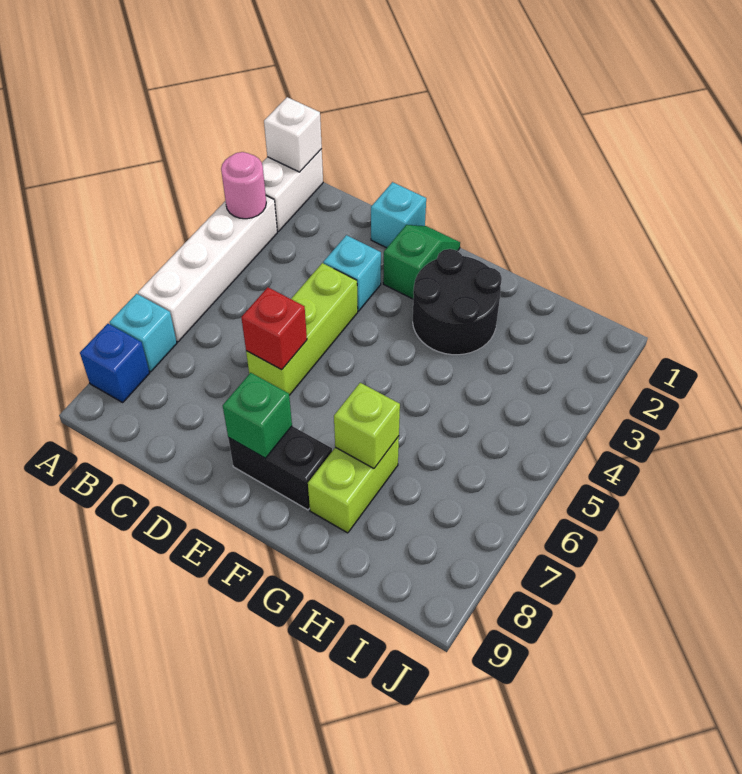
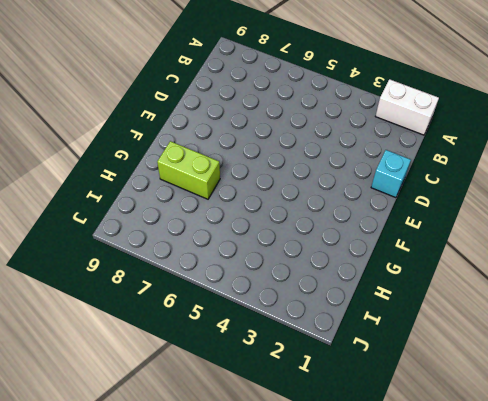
none -> white 1x4 brick [138,196,277,342]
none -> cyan 1x1 brick [109,294,177,372]
none -> blue 1x1 brick [80,324,150,402]

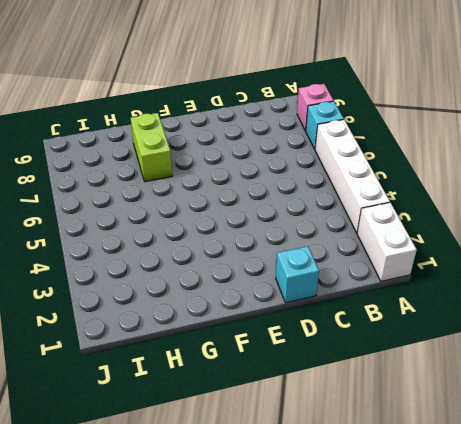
pink 1x1 brick [297,84,334,131] -> blue 1x1 brick [80,324,150,402]
none -> cyan 1x1 brick [323,235,381,311]
none -> lime 1x3 brick [246,263,358,395]
none -> green 1x2 slope [383,225,460,299]

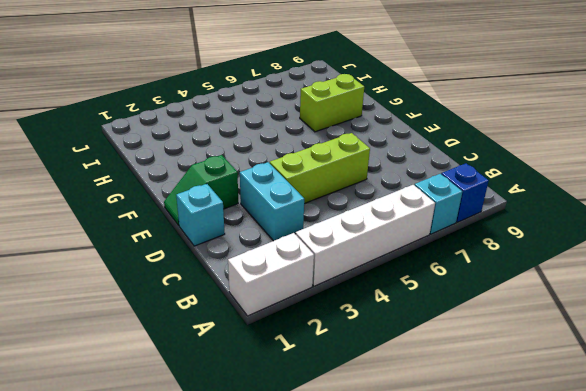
cyan 1x2 brick [240,162,304,241] -> cyan 1x1 brick [323,235,381,311]
none -> black 1x2 brick [228,426,332,510]
none -> black 2x2 round brick [413,249,502,355]
none -> white 1x1 brick [264,97,322,172]

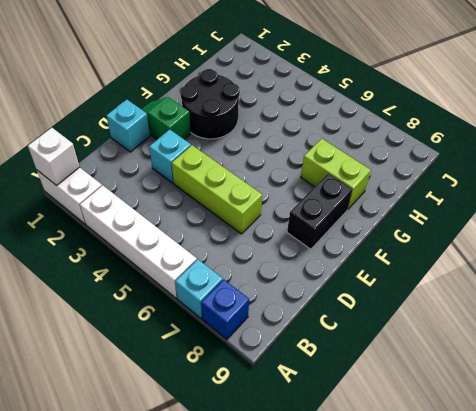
none -> pink 1x1 round brick [221,152,266,219]
none -> red 1x1 brick [241,287,307,370]
none -> green 1x1 brick [223,373,292,458]

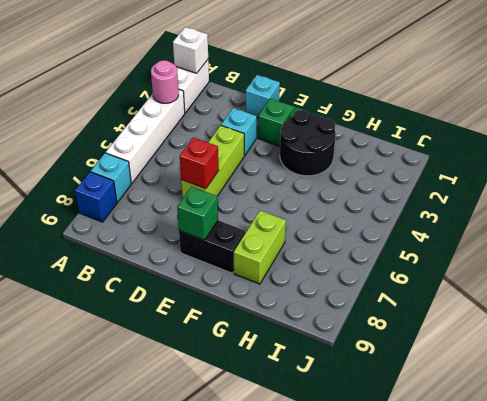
none -> lime 1x1 brick [334,383,400,468]

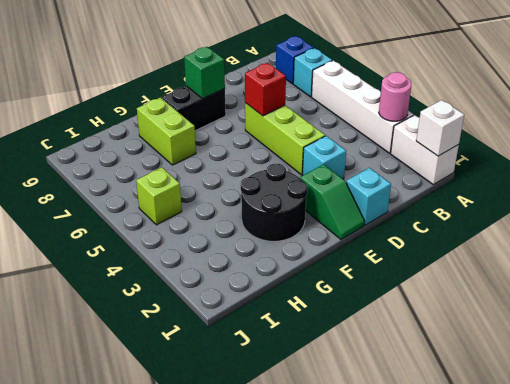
lime 1x1 brick [136,167,182,225] -> lime 1x1 brick moved to [334,383,400,468]

